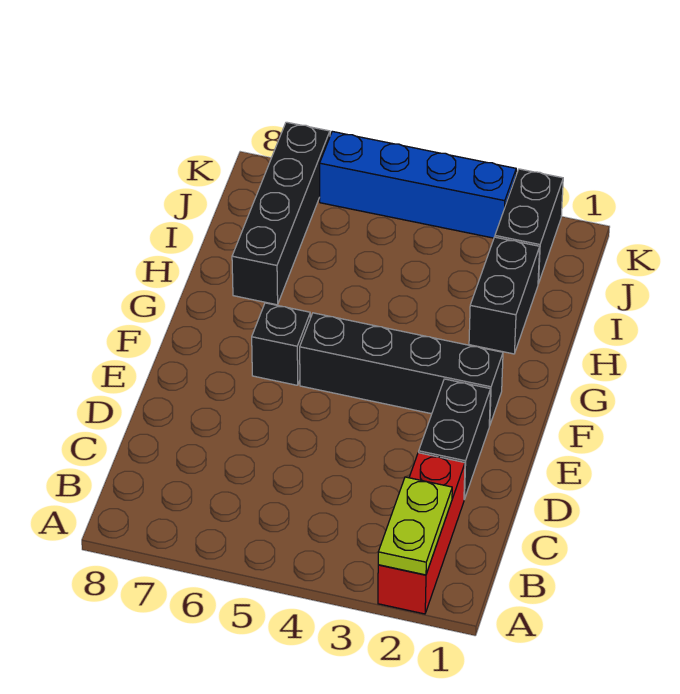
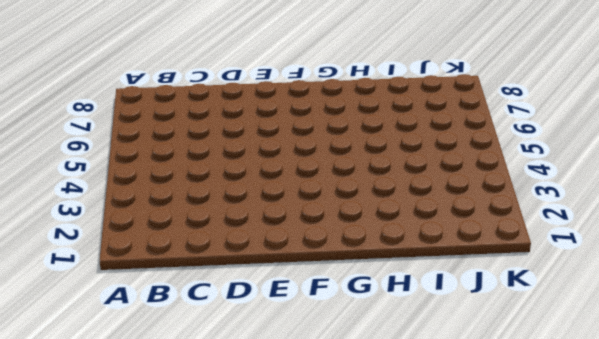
none -> red 1x3 brick [378,453,465,614]
none -> black 1x2 brick [419,379,491,499]

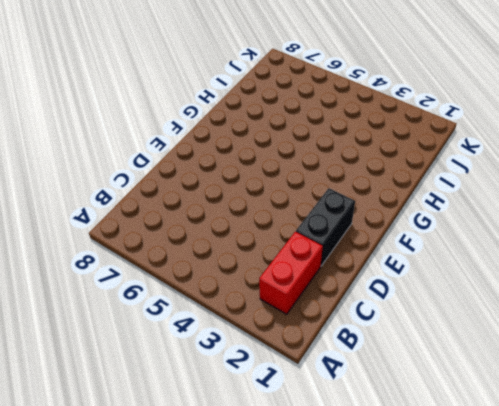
red 1x2 brick [259,232,323,314] -> red 1x3 brick [378,453,465,614]
none -> black 1x4 brick [300,313,503,426]
none -> black 1x1 brick [252,303,310,385]

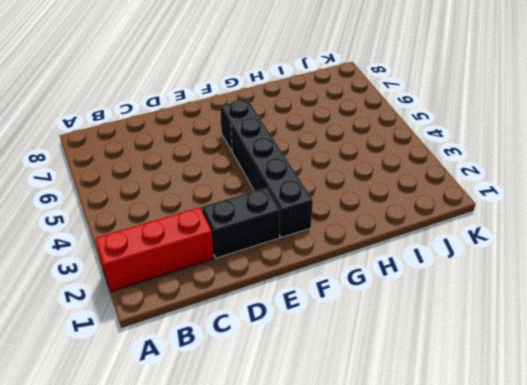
none -> black 1x2 brick [469,237,540,354]
none -> black 1x4 brick [232,122,330,305]

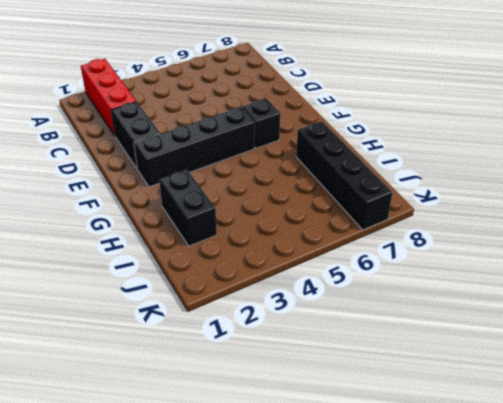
none -> black 1x2 brick [495,169,563,284]
none -> blue 1x4 brick [320,131,516,238]

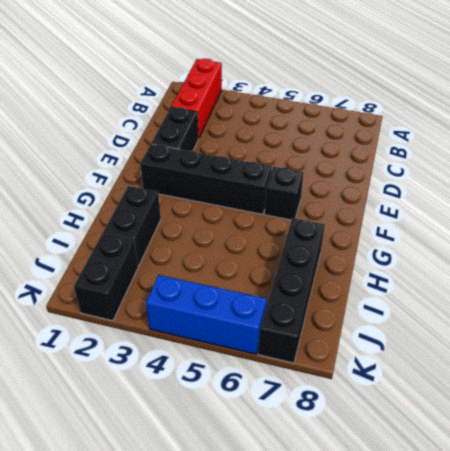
blue 1x3 brick [146,275,267,354] -> blue 1x4 brick [320,131,516,238]
none -> lime 1x2 plate [378,477,452,575]

